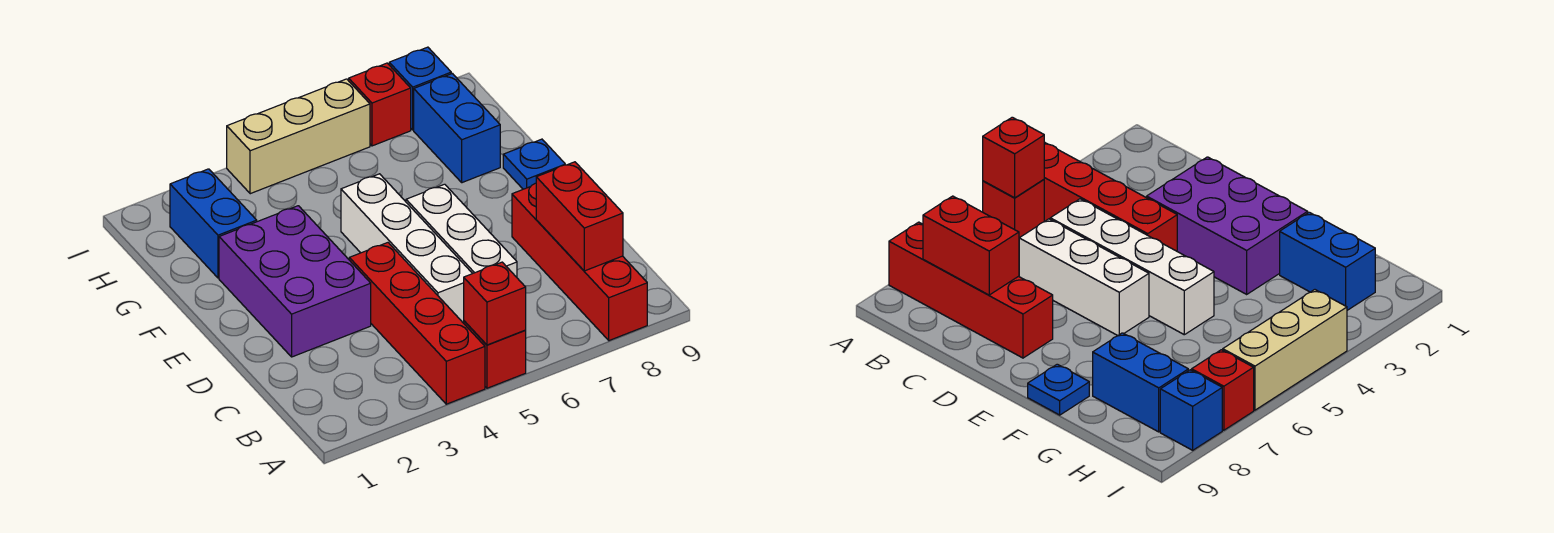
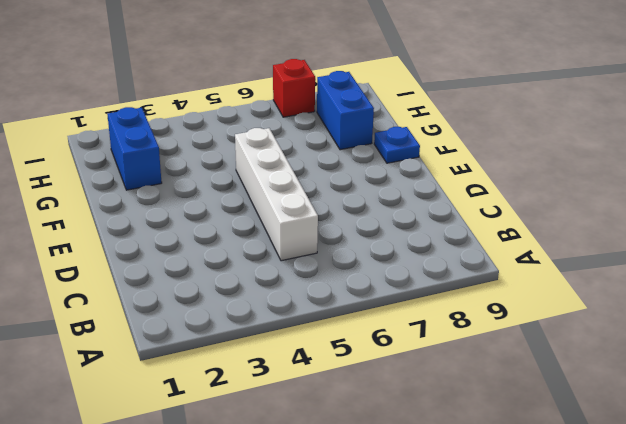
none -> red 1x4 brick [349,243,485,404]
none -> red 1x1 brick [464,321,526,388]
none -> red 1x4 brick [512,183,647,341]

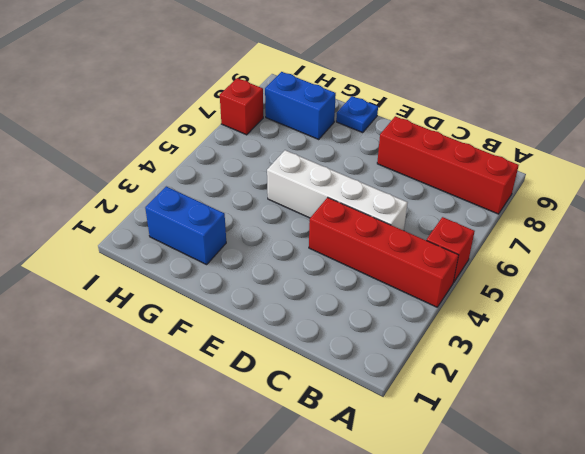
none -> white 1x3 brick [406,184,517,277]
none -> purple 2x3 brick [219,206,371,357]
none -> tan 1x3 brick [227,79,370,194]

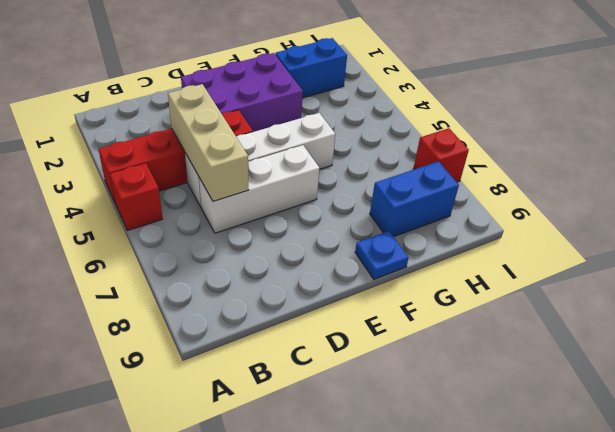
tan 1x3 brick [168,84,249,201] -> tan 1x3 brick moved to [227,79,370,194]
none -> red 1x4 brick [512,183,647,341]
none -> blue 1x1 brick [389,47,451,130]
none -> red 1x1 brick [464,262,526,345]

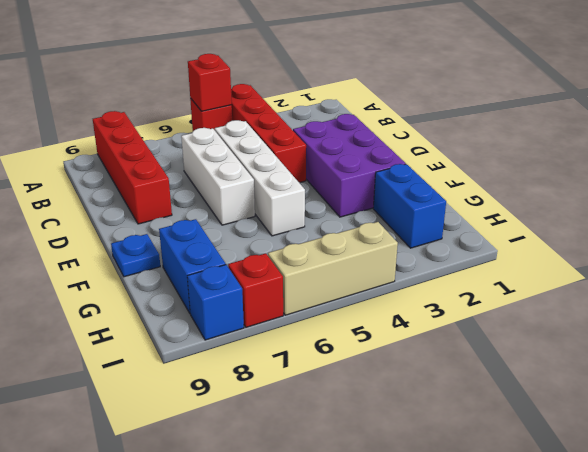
none -> red 1x2 brick [536,162,623,271]

